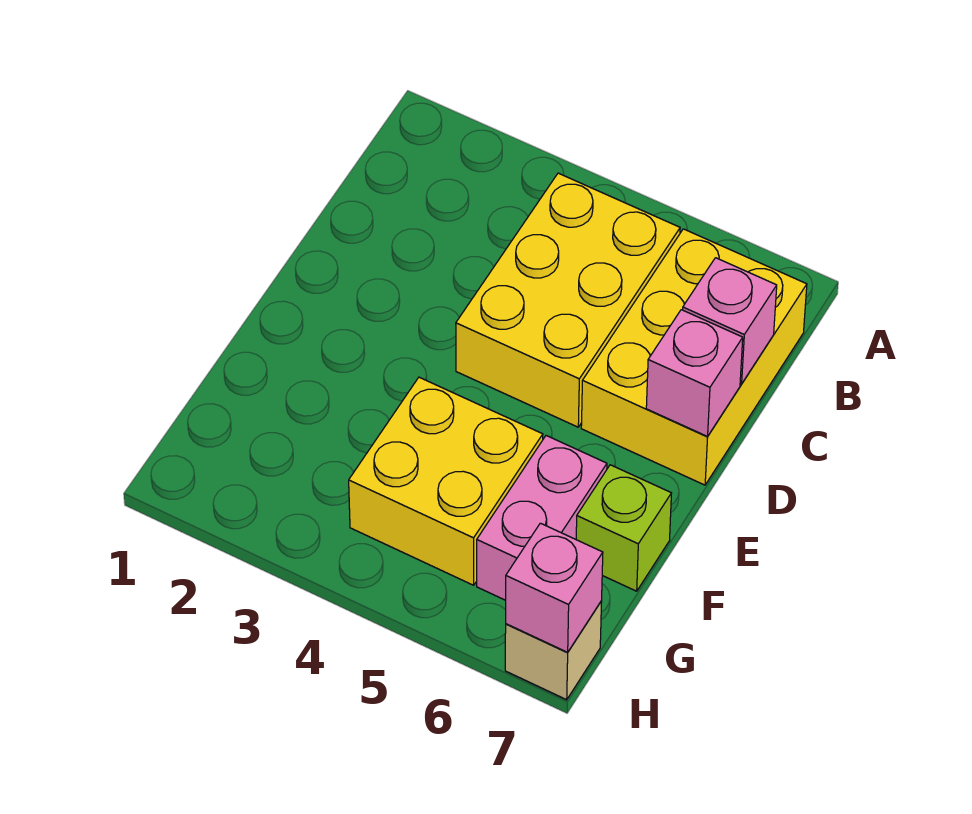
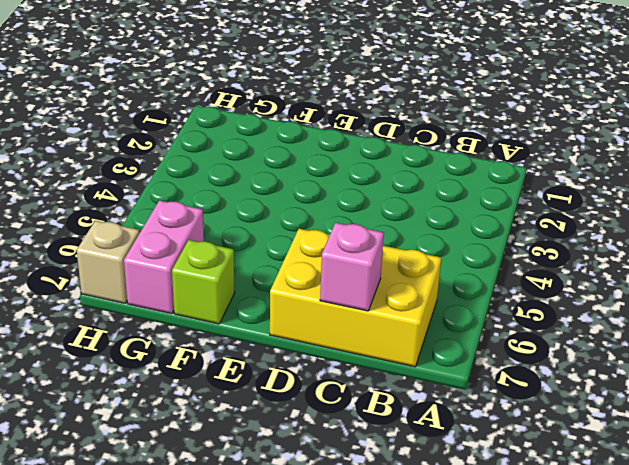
pink 1x2 brick [124,200,204,314] -> pink 1x2 brick turned to [477,436,607,600]
none -> yellow 2x3 brick [456,173,680,427]
none -> yellow 2x2 brick [349,377,543,585]

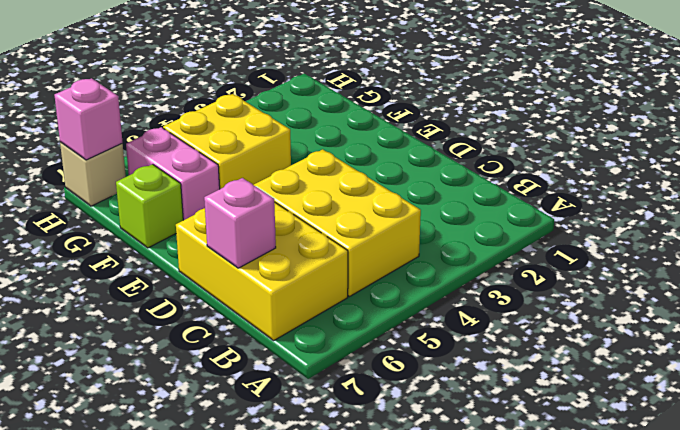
none -> pink 1x1 brick [646,310,743,436]

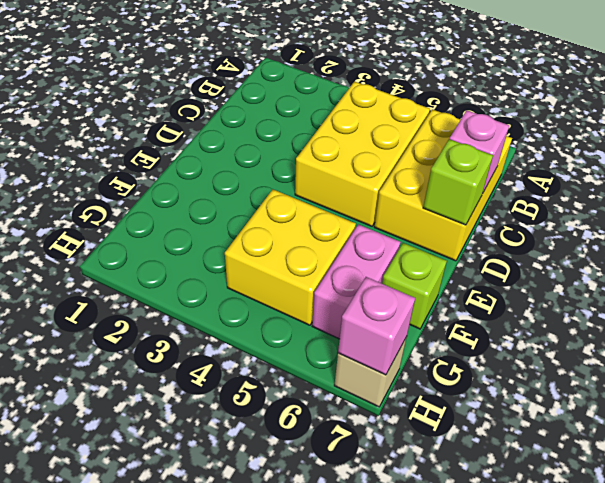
lime 1x1 brick [423,139,493,225] -> pink 1x1 brick [646,310,743,436]

